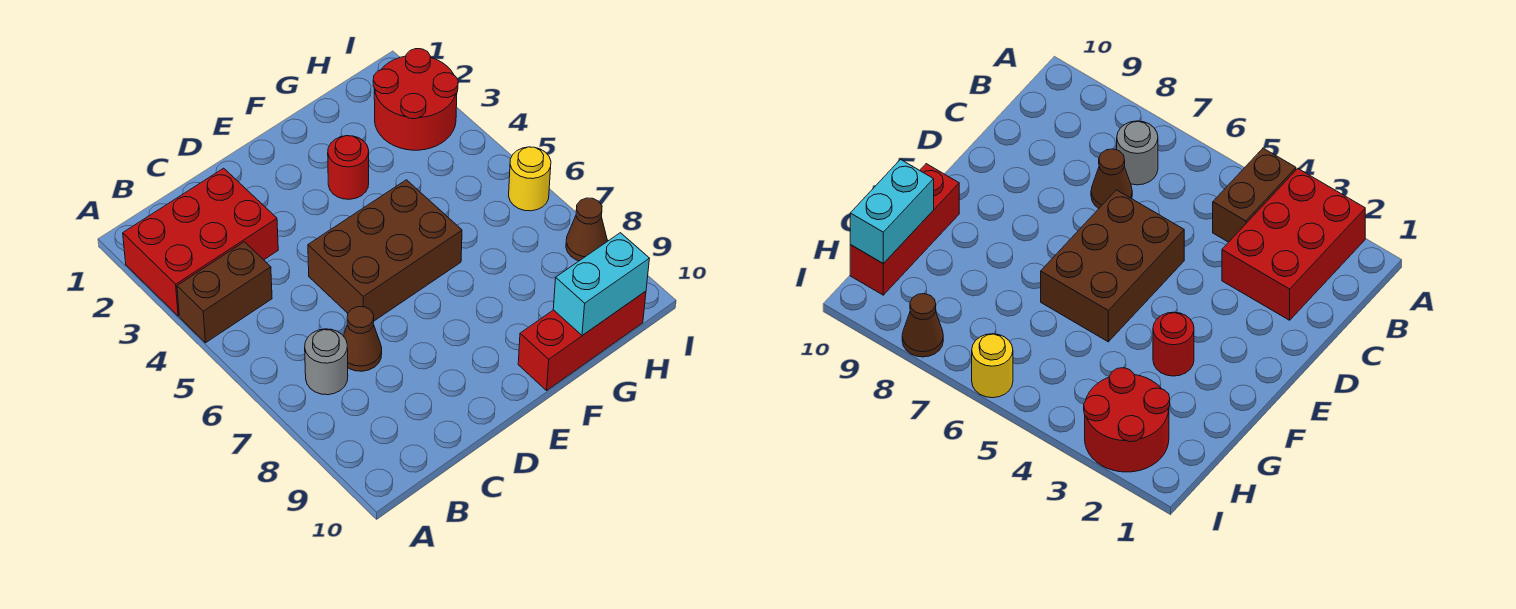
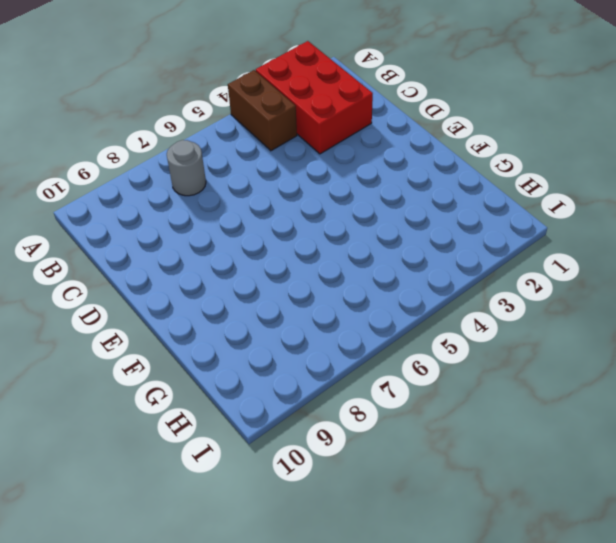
none -> brown 1x1 cone [344,307,382,371]
none -> brown 2x3 brick [308,180,462,321]

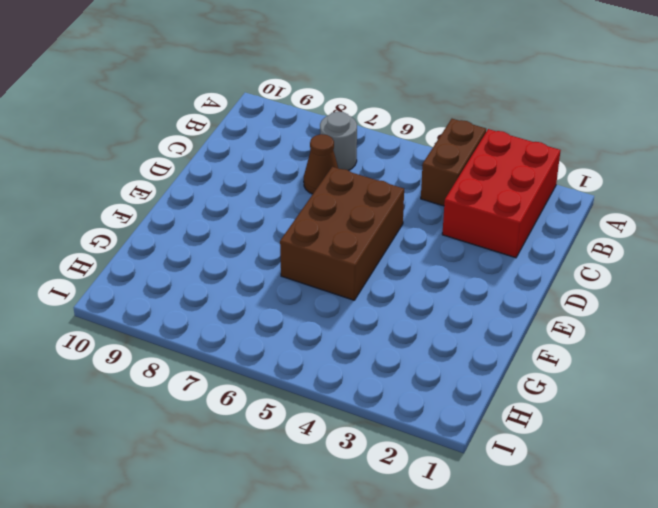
none -> red 1x1 round brick [328,136,369,199]
none -> red 1x3 brick [518,291,646,390]

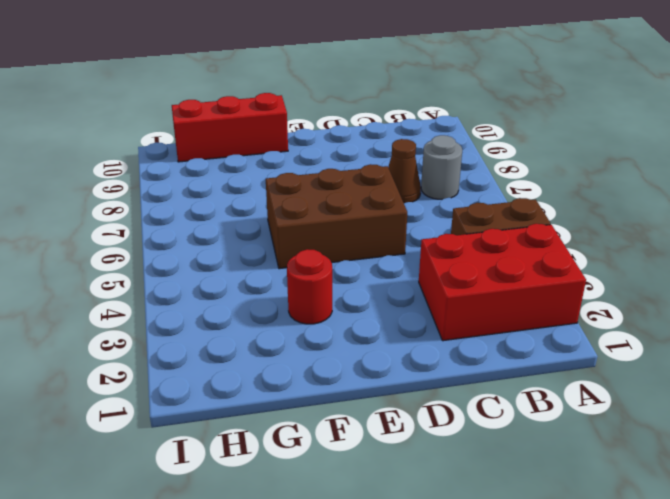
none -> red 2x2 round brick [373,49,458,150]
none -> yellow 1x1 round brick [509,147,551,211]

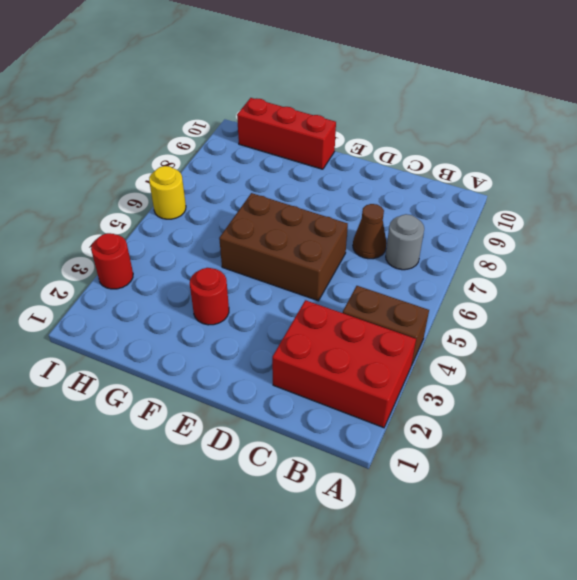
red 1x1 round brick [91,233,133,289] -> red 2x2 round brick [373,49,458,150]
none -> brown 1x1 cone [566,198,607,261]
none -> cyan 1x2 brick [553,233,650,336]

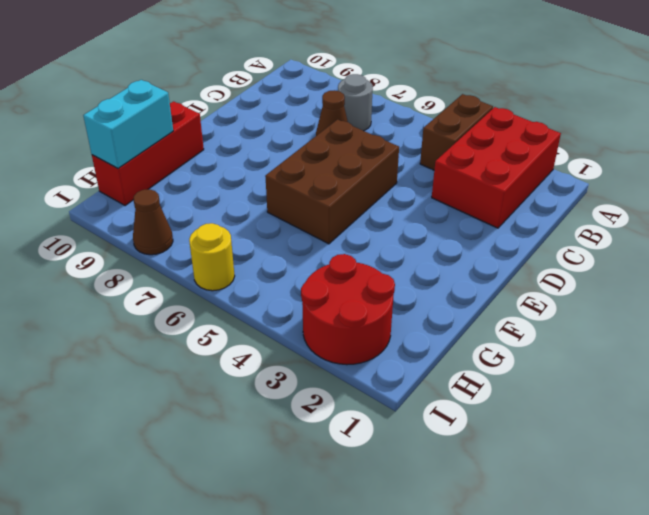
none -> red 1x1 round brick [328,136,369,199]

